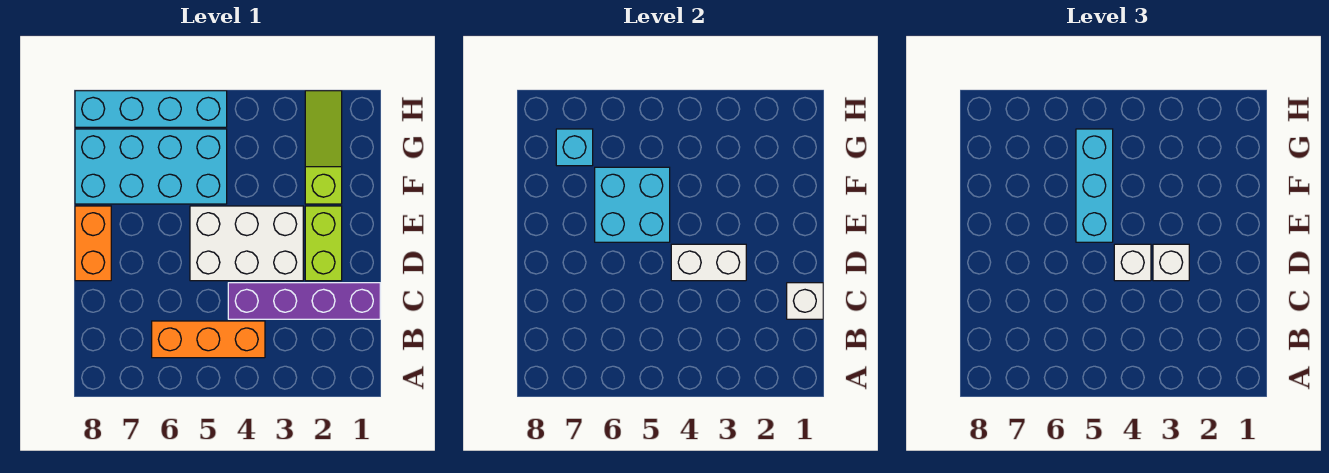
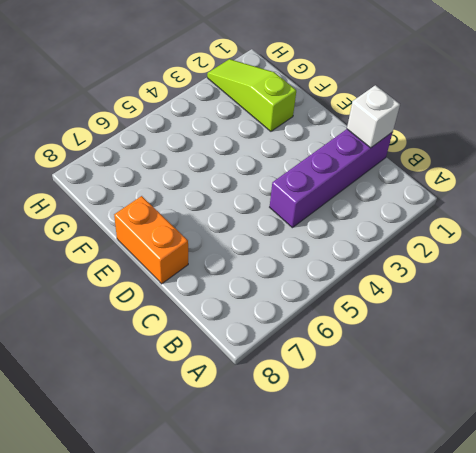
none -> orange 1x3 brick [152,321,265,358]
none -> lime 1x2 brick [305,206,342,281]
none -> white 2x3 brick [190,206,303,281]

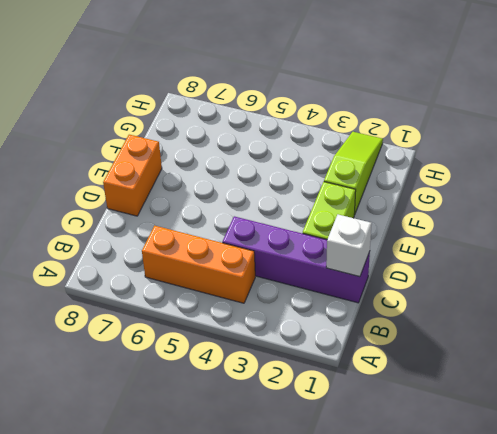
none -> white 2x3 brick [190,206,303,281]
none -> cyan 2x4 brick [75,129,227,204]
none -> cyan 1x4 brick [75,91,227,127]

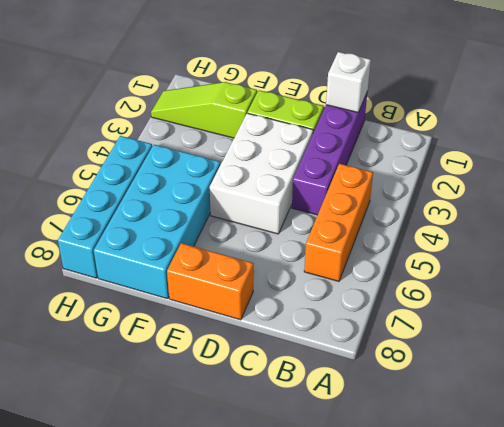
none -> white 1x2 brick [671,244,746,281]
none -> cyan 2x2 brick [595,167,670,242]
none -> cyan 1x1 brick [556,129,593,166]

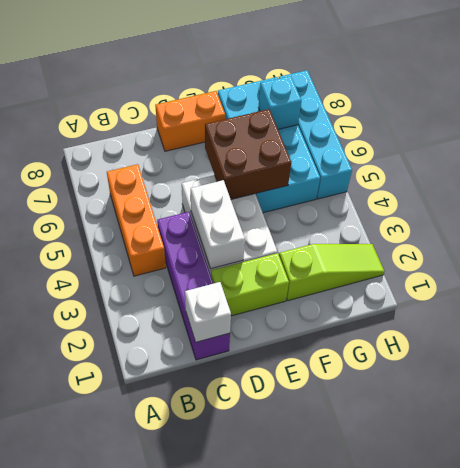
brown 2x2 brick [205,109,291,199] -> cyan 2x2 brick [595,167,670,242]
none -> white 1x1 brick [1153,244,1189,281]
none -> white 1x1 brick [1114,244,1151,281]
none -> cyan 1x3 brick [1076,129,1113,242]

